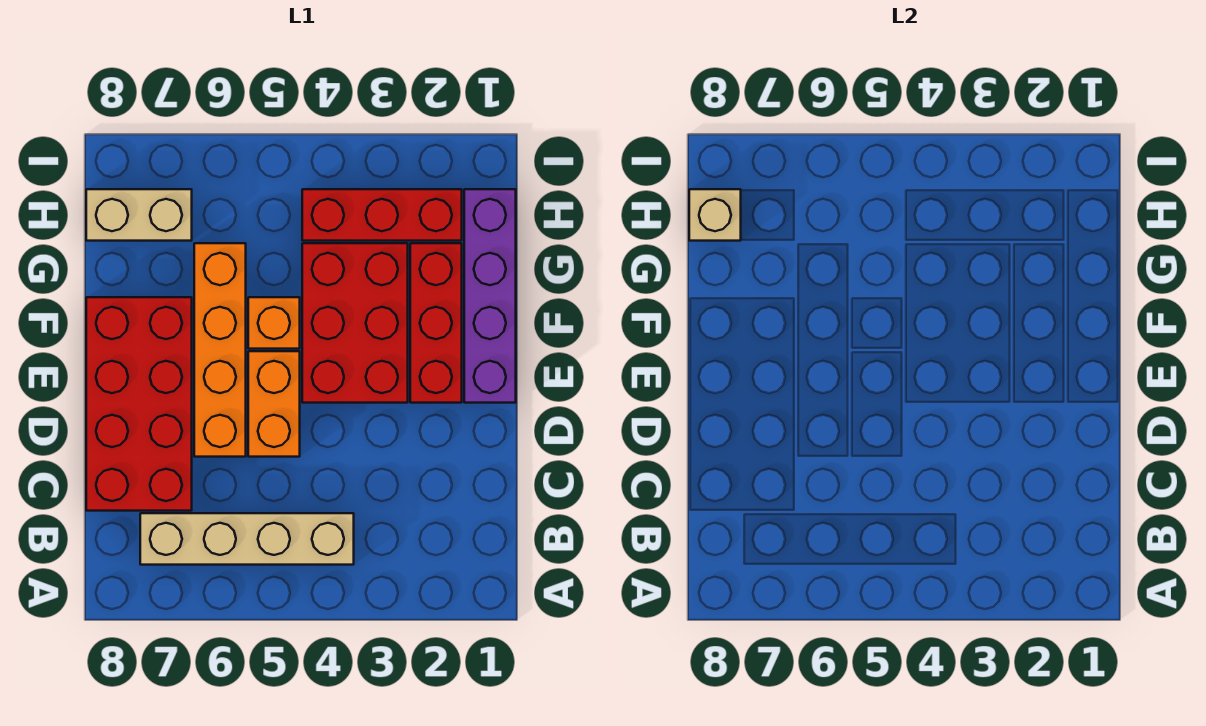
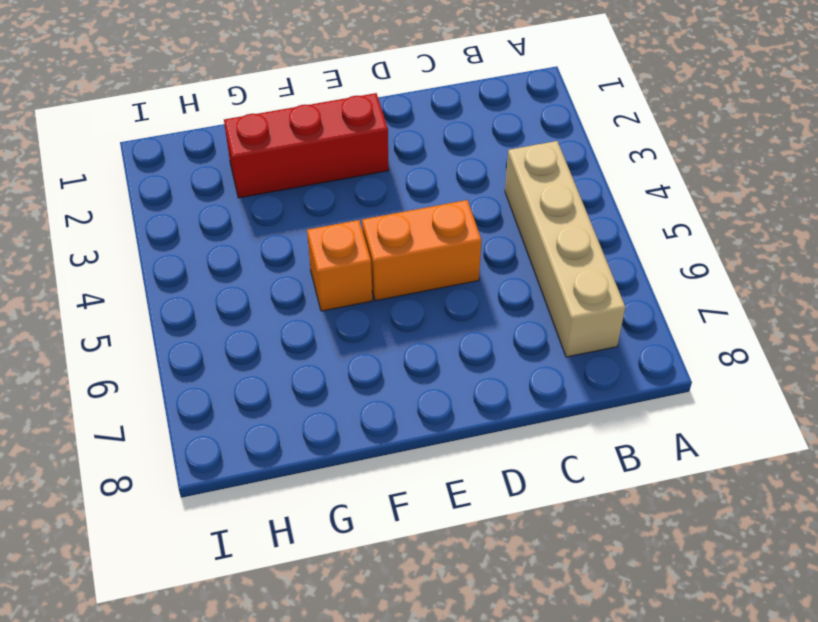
none -> red 2x4 brick [86,297,192,511]
none -> orange 1x4 brick [194,243,246,457]

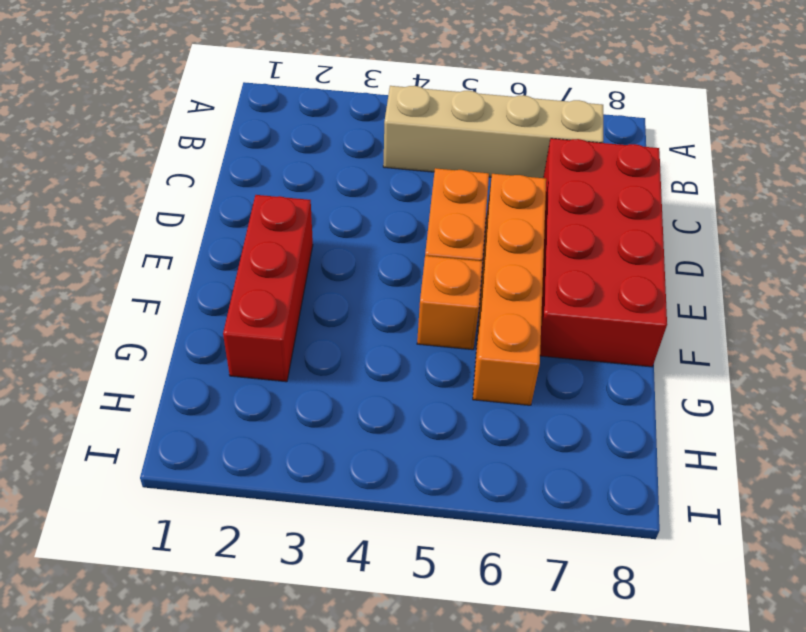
none -> purple 1x4 brick [464,189,516,403]
none -> red 2x3 brick [302,243,408,403]

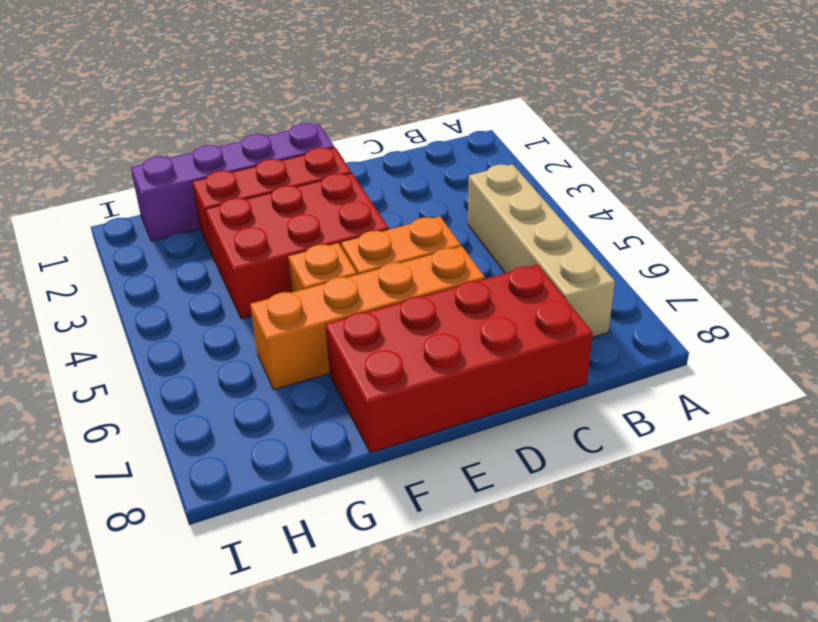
none -> red 1x3 brick [302,189,462,241]
none -> tan 1x2 brick [86,189,192,241]

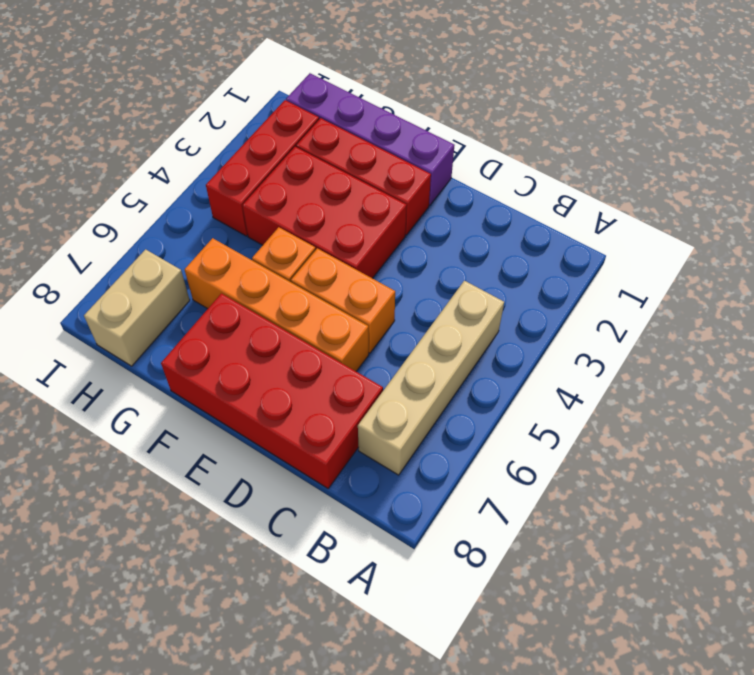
none -> tan 1x1 brick [689,189,741,241]

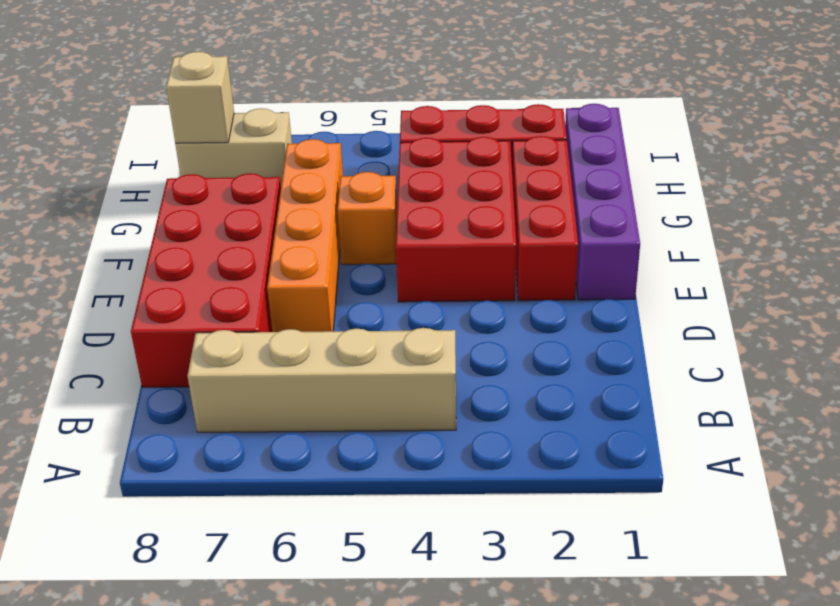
none -> orange 1x2 brick [248,351,300,457]

